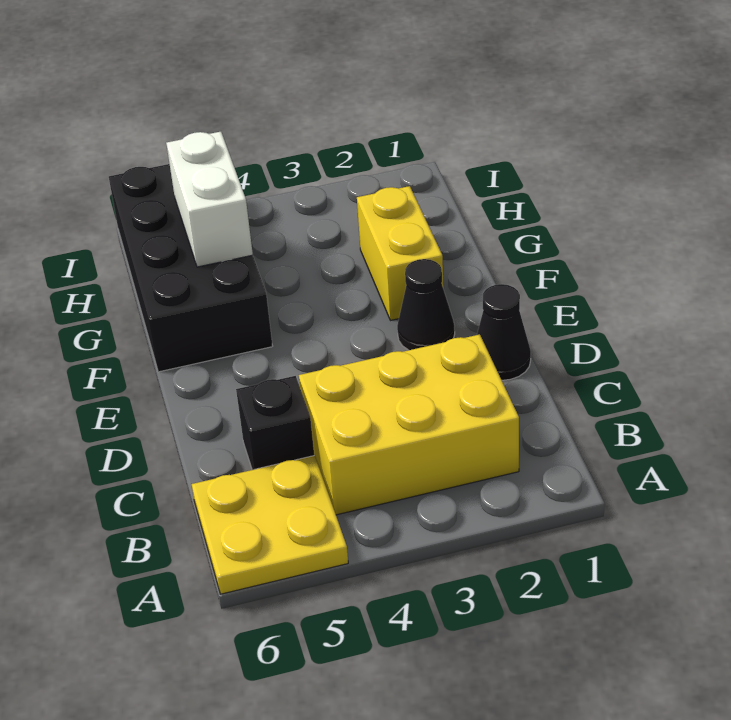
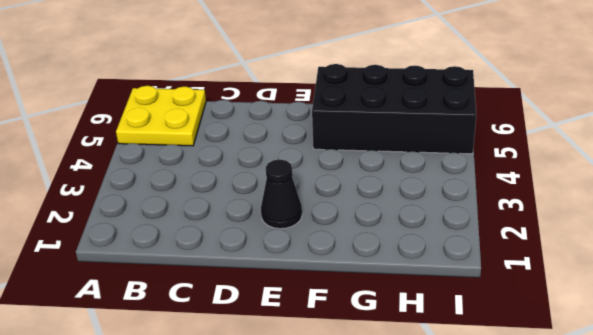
none -> yellow 2x3 brick [299,334,519,515]
none -> black 1x1 brick [236,376,314,470]

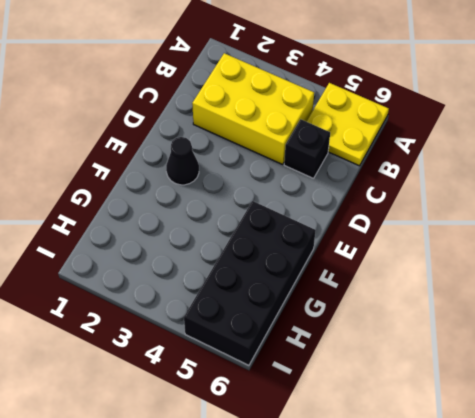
none -> black 1x1 cone [477,284,531,380]
none -> yellow 1x2 brick [357,186,444,320]

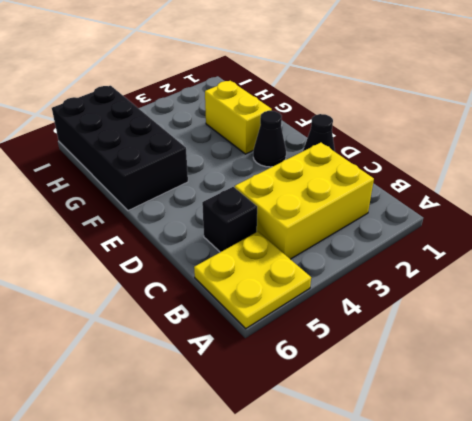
none -> white 1x2 brick [166,132,253,267]

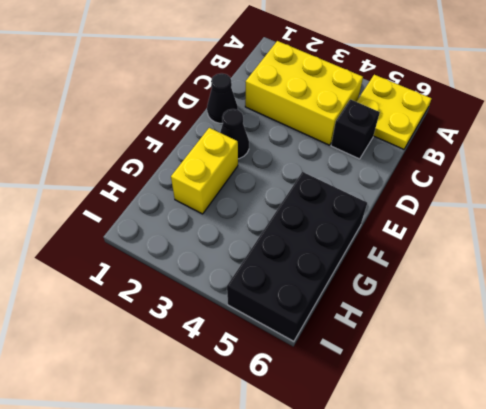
none -> white 1x2 brick [166,132,253,267]

